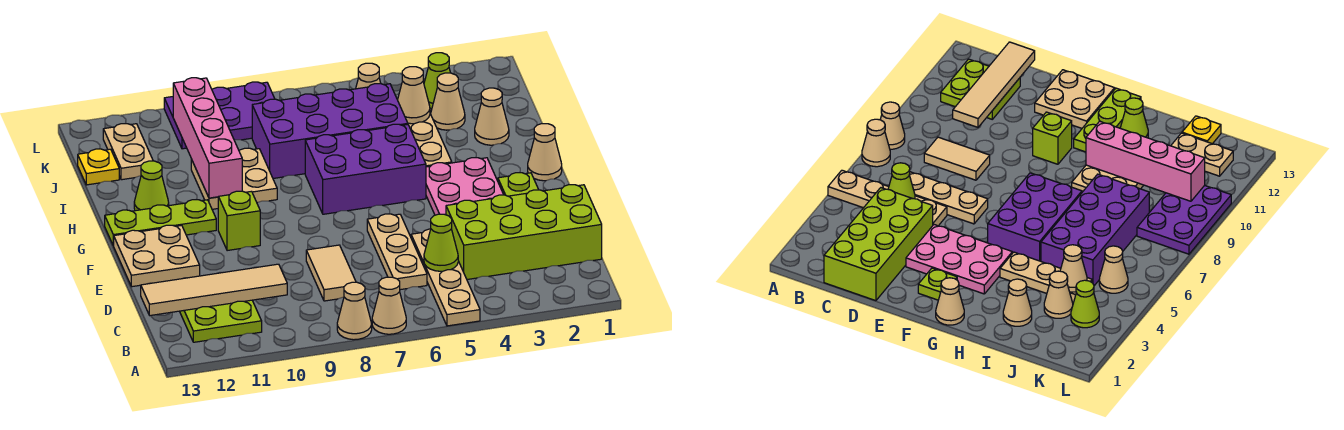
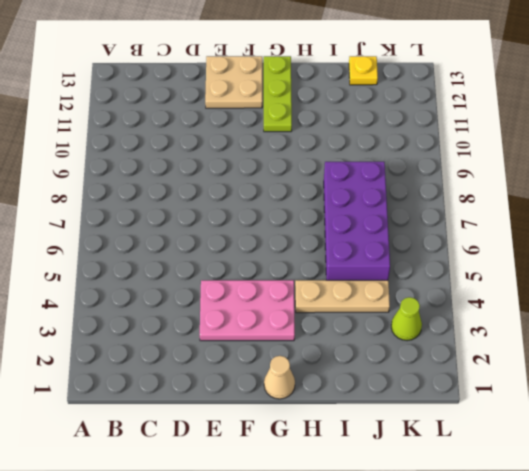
none -> tan 1x4 plate [411,229,480,326]
none -> tan 1x1 cone [372,277,406,334]
none -> tan 1x1 cone [337,282,372,340]

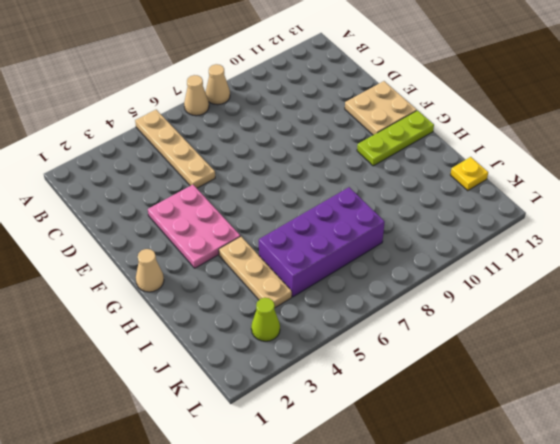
none -> lime 2x2 plate [180,300,262,342]
none -> lime 2x4 brick [446,185,602,279]
none -> tan 1x3 plate [367,214,427,290]

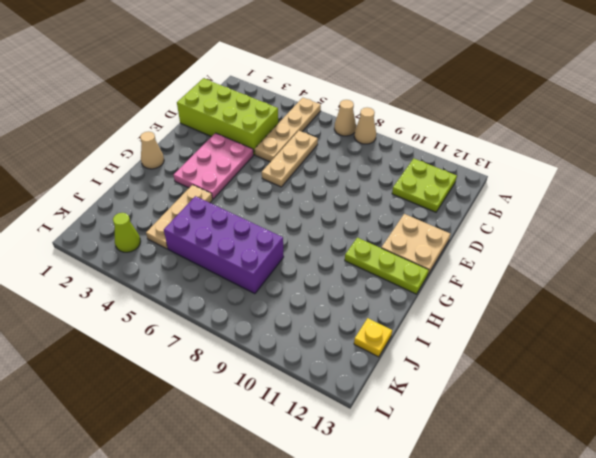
none -> tan 1x2 tile [306,245,356,301]
none -> lime 1x1 plate [498,173,539,196]
none -> lime 1x1 brick [218,191,260,251]

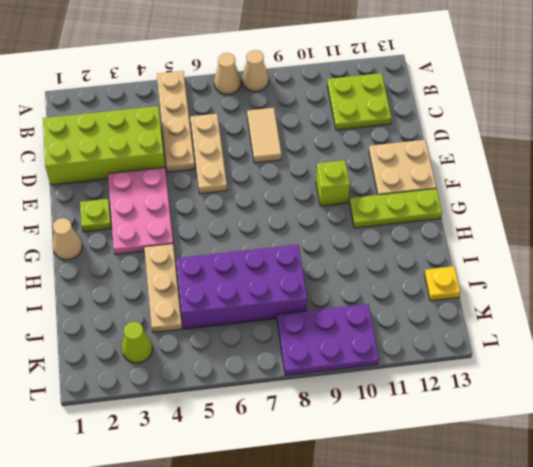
none -> purple 2x3 brick [305,124,426,214]
none -> tan 2x2 plate [191,148,277,209]
none -> lime 1x1 cone [134,161,169,211]

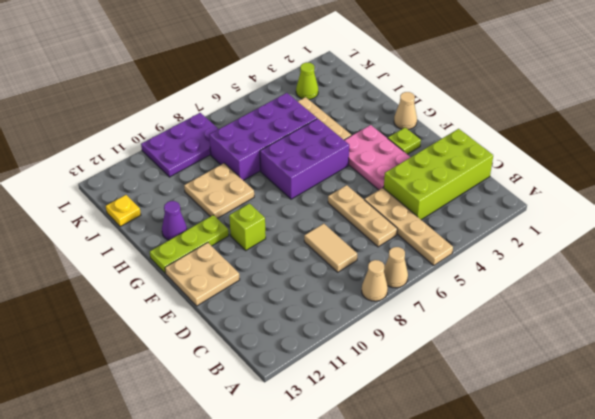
purple 1x1 cone [162,201,187,240] -> lime 1x1 cone [134,161,169,211]
none -> lime 2x2 plate [180,300,262,342]
none -> tan 1x1 cone [475,88,509,145]
none -> tan 1x1 cone [431,73,465,130]

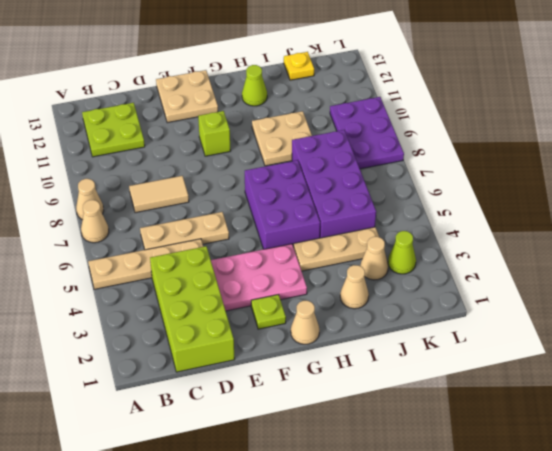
none -> lime 1x3 plate [105,200,216,246]
none -> tan 1x2 plate [103,124,153,180]
none -> tan 1x1 cone [356,63,381,89]

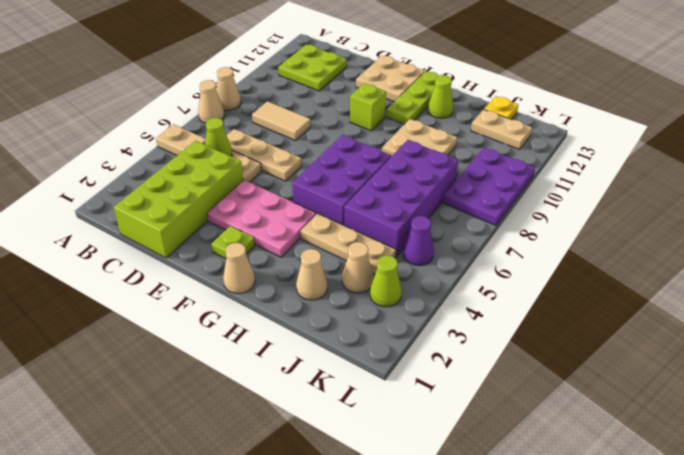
purple 1x1 cone [403,216,434,265] -> tan 1x1 cone [356,63,381,89]
none -> tan 1x4 tile [141,264,287,316]
none -> pink 1x4 brick [173,78,242,198]
none -> tan 1x1 cone [398,67,430,124]

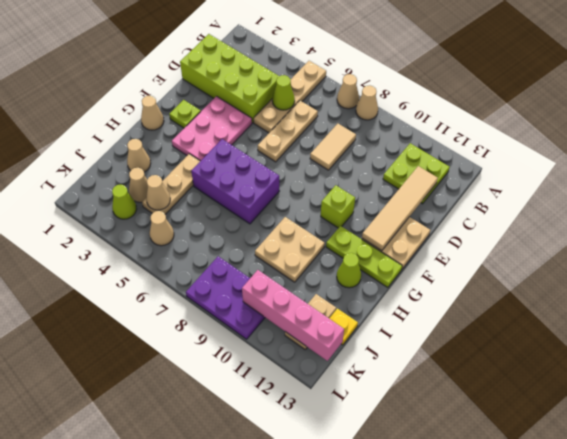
tan 1x4 tile [362,166,438,251] -> tan 1x4 tile turned to [141,264,287,316]
pink 1x4 brick [242,270,344,361] -> pink 1x4 brick turned to [173,78,242,198]
none -> purple 2x4 brick [252,84,408,178]

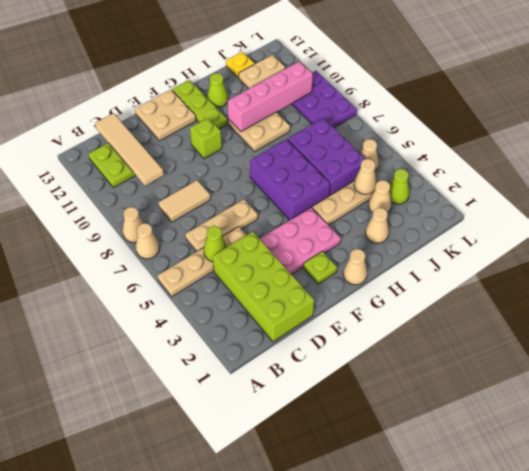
purple 2x3 brick [288,118,365,196] -> purple 2x4 brick [252,84,408,178]

